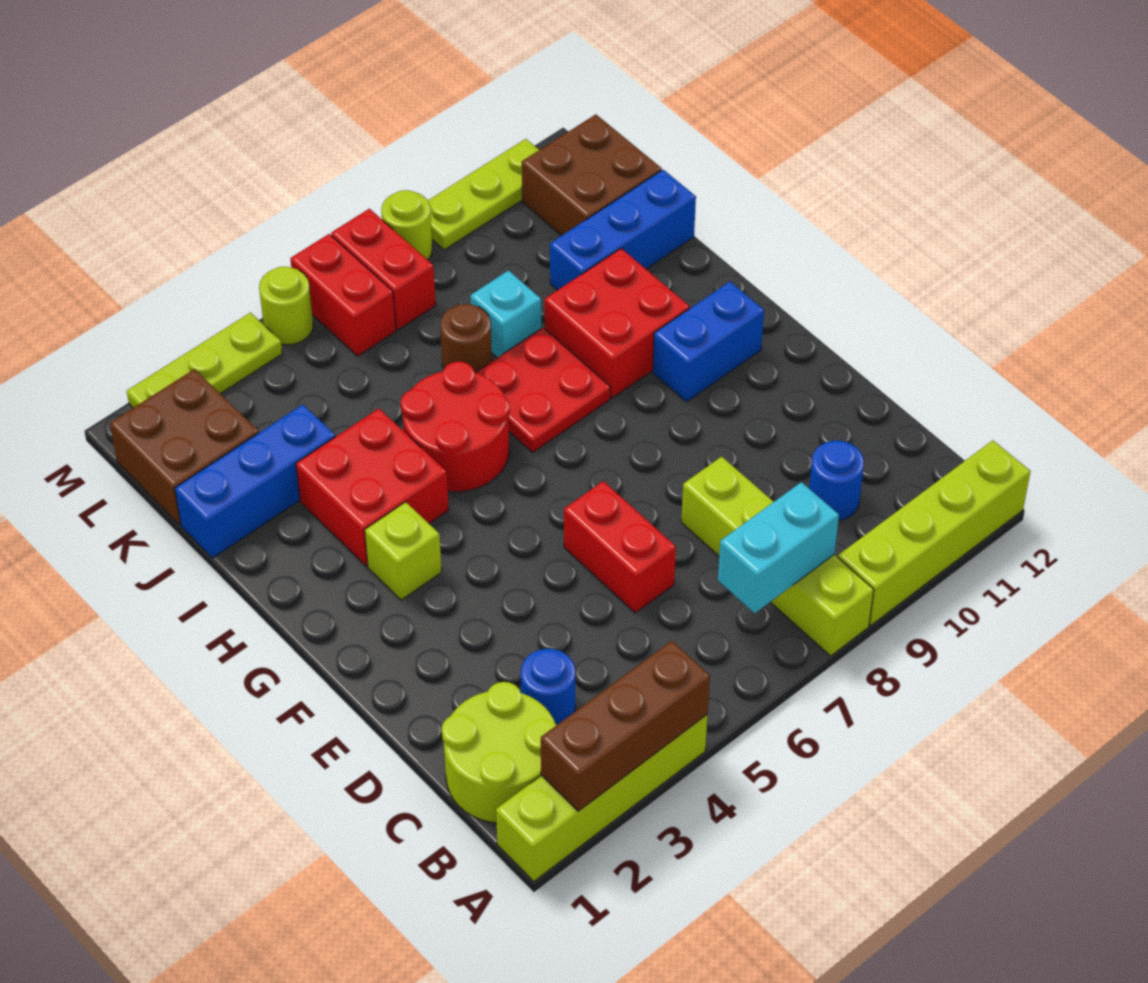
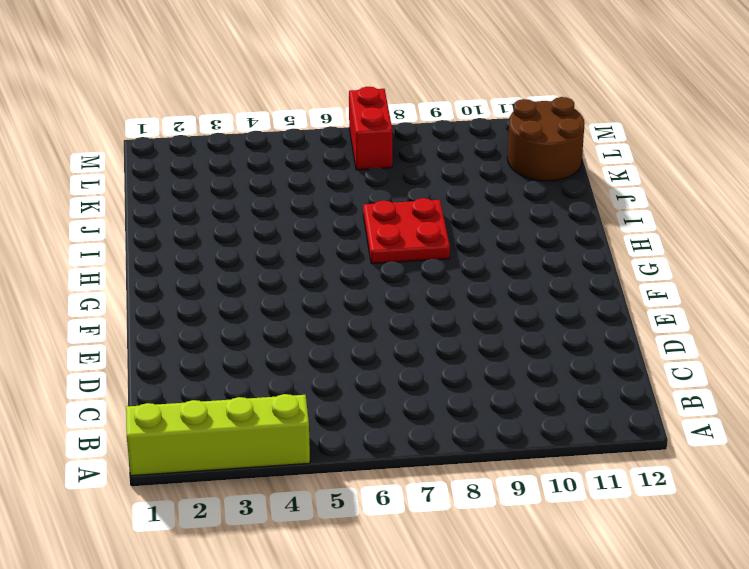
brown 2x2 round brick [507,97,585,181] -> brown 2x2 brick [522,114,662,236]
none -> lime 1x4 brick [681,457,874,656]
none -> lime 1x4 brick [838,440,1030,626]
none -> lime 2x2 round brick [442,682,556,823]

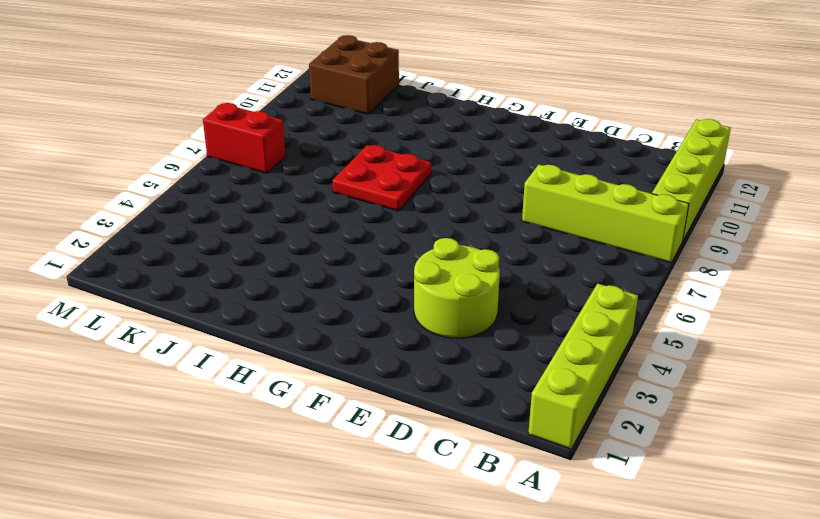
lime 2x2 round brick [414,238,500,338] -> lime 2x2 round brick moved to [442,682,556,823]
none -> blue 1x1 round brick [521,649,575,725]
none -> blue 1x1 round brick [809,441,864,520]
none -> red 1x2 brick [564,481,676,613]

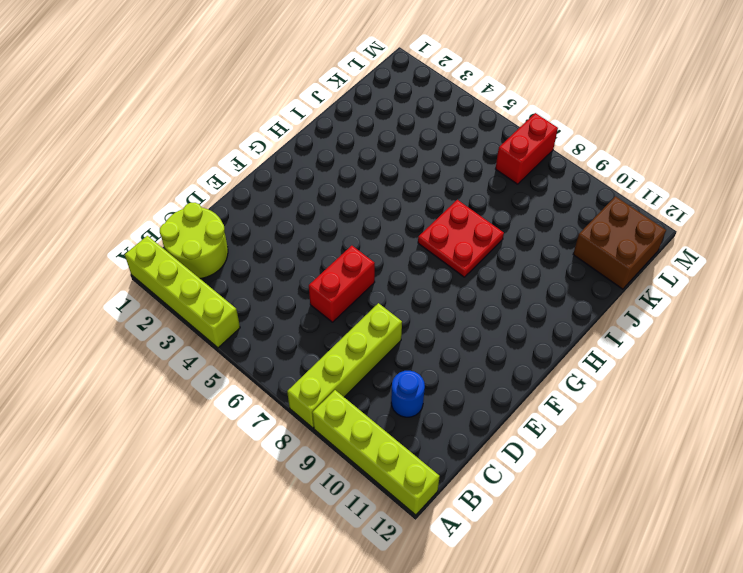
none -> blue 1x1 round brick [521,649,575,725]
none -> lime 1x1 brick [365,502,442,600]
none -> blue 1x2 brick [653,282,764,402]

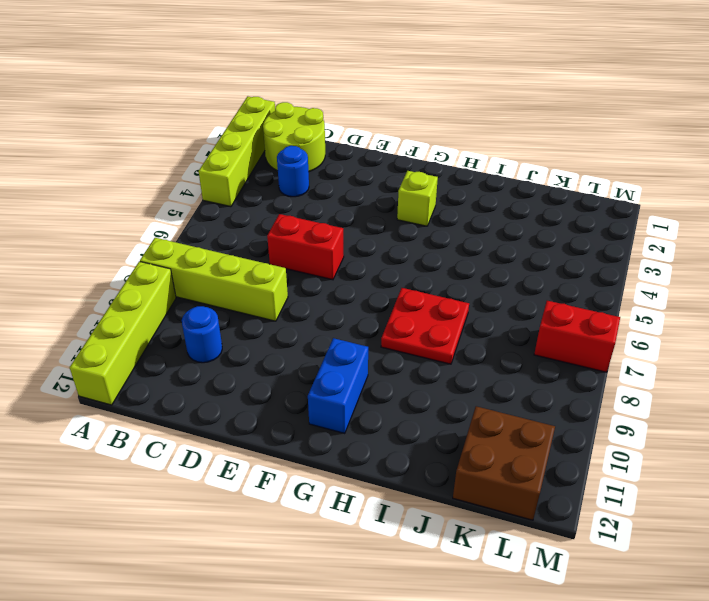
none -> red 2x2 brick [296,409,449,566]
none -> red 2x2 round brick [401,362,510,492]
none -> red 2x2 brick [545,248,690,398]

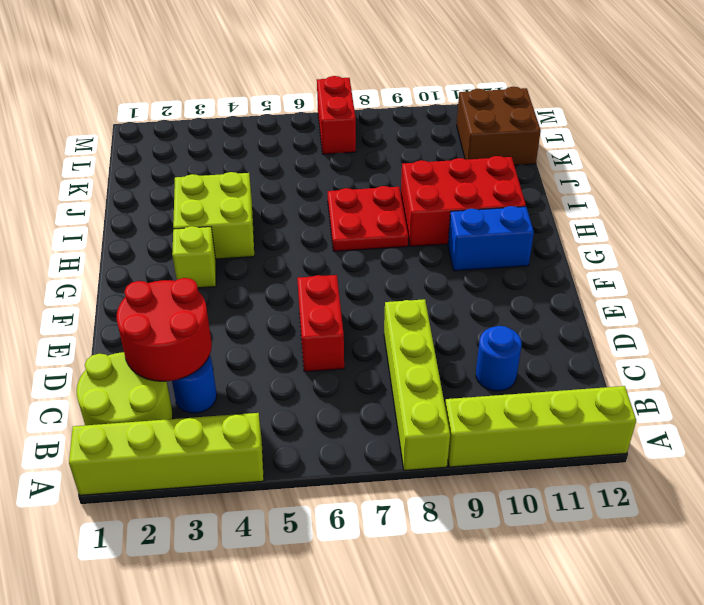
red 2x2 round brick [117,278,212,382] -> red 2x2 round brick moved to [401,362,510,492]
lime 2x2 brick [173,172,254,259] -> red 2x2 brick [296,409,449,566]
red 2x3 brick [401,156,526,246] -> red 2x2 brick [545,248,690,398]
none -> blue 1x3 brick [175,405,335,558]
none -> brown 1x1 round brick [440,304,492,372]
none -> cyan 1x1 brick [470,271,541,358]

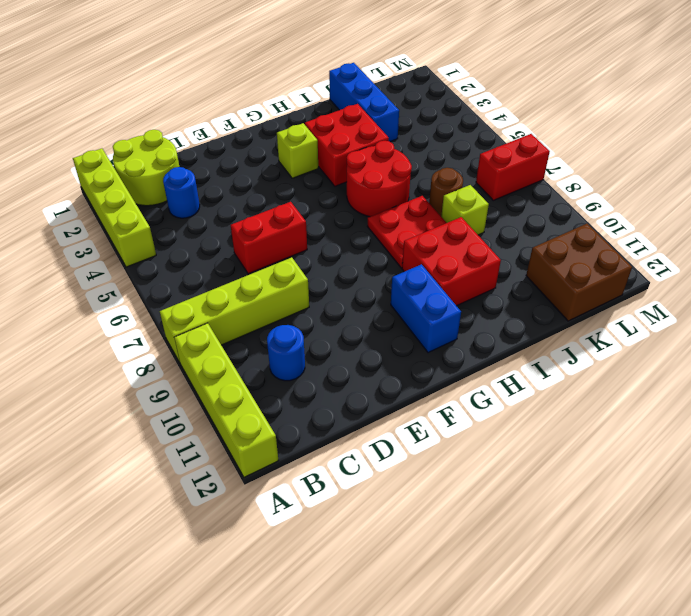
lime 1x1 brick [441,185,489,235] -> cyan 1x1 brick [470,271,541,358]
none -> blue 1x3 brick [550,170,696,290]
none -> brown 2x2 brick [110,369,259,525]
none -> red 1x2 brick [290,234,396,356]

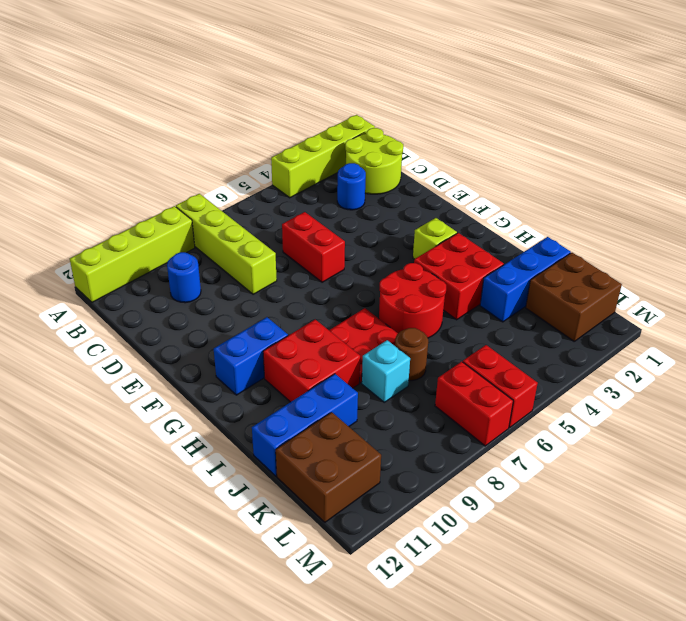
none -> lime 1x3 plate [127,313,282,408]
none -> lime 1x1 round brick [259,267,313,345]
none -> lime 1x1 round brick [381,190,432,260]

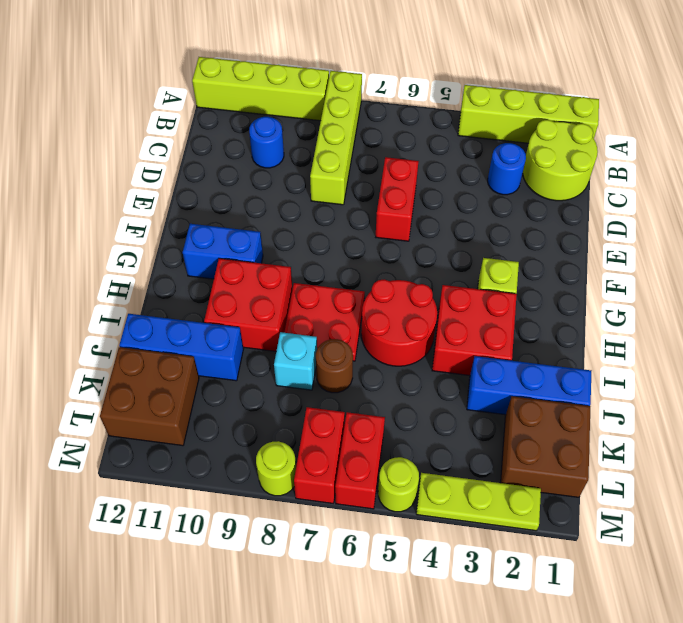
none -> lime 1x3 plate [428,139,539,250]
none -> brown 1x3 brick [541,641,710,811]
none -> cyan 1x2 brick [718,482,839,613]

